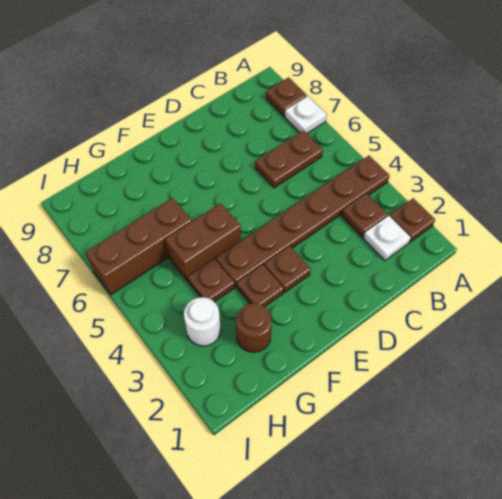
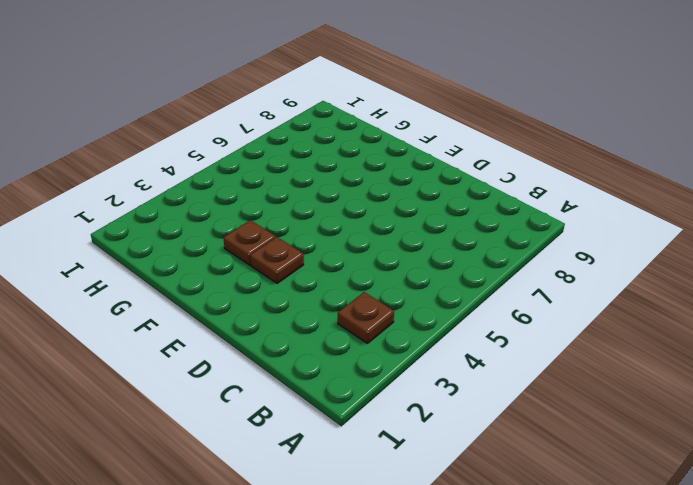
none -> brown 1x1 plate [390,198,435,243]
none -> brown 1x6 plate [216,156,390,287]
none -> white 1x1 plate [285,96,327,133]

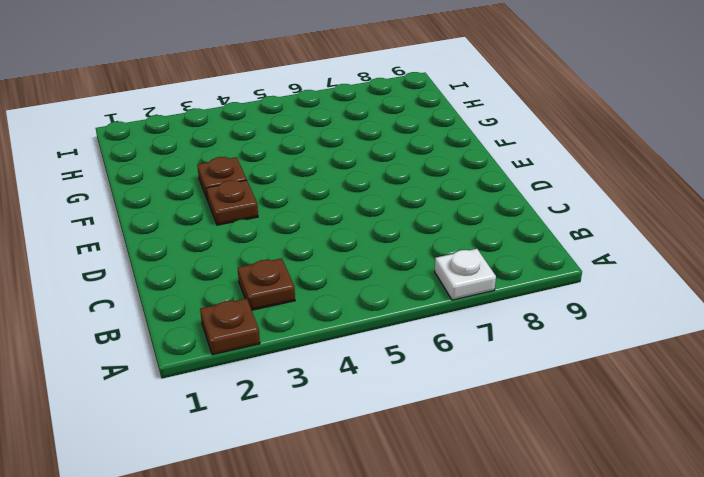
none -> brown 1x6 plate [216,156,390,287]
none -> brown 1x1 plate [266,77,307,116]
none -> white 1x1 plate [363,216,411,261]

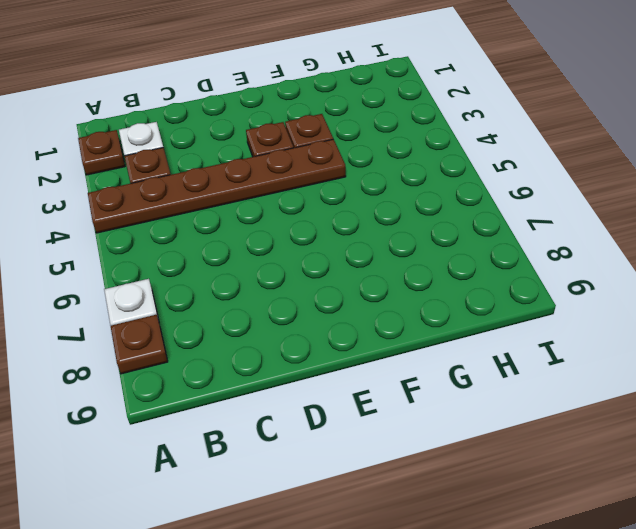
none -> brown 1x2 plate [255,130,323,188]
none -> brown 1x2 brick [165,203,241,281]
none -> brown 1x1 round brick [236,303,272,352]

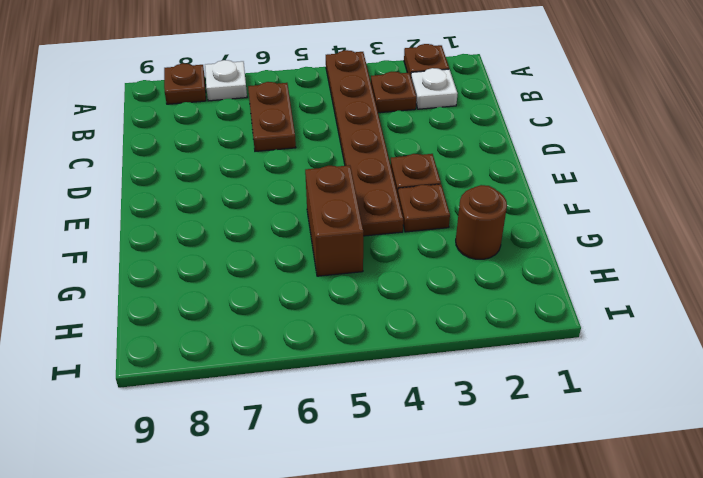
none -> brown 1x1 plate [188,259,235,302]
none -> brown 1x3 brick [86,198,192,295]
none -> white 1x1 round brick [184,297,221,346]

